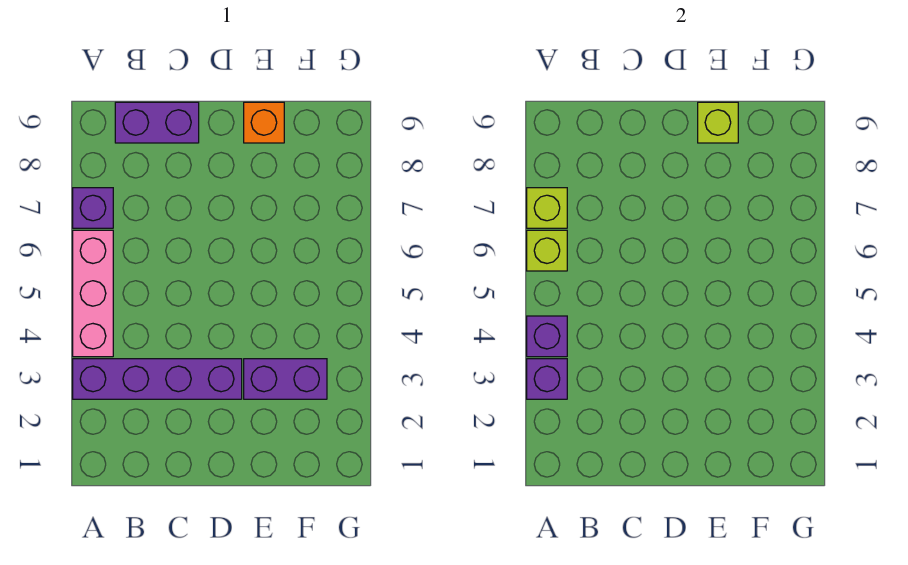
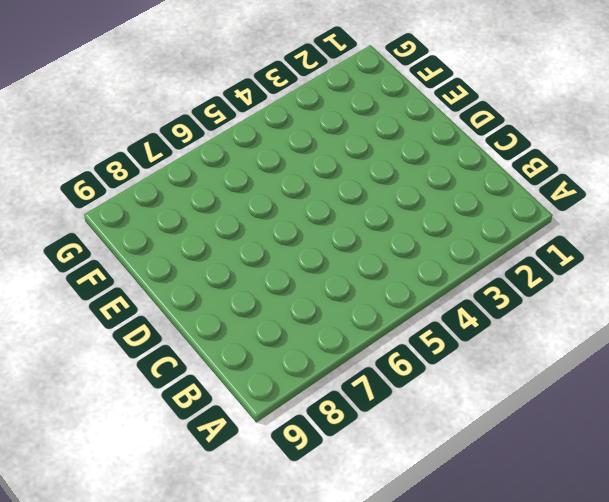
none -> purple 1x4 brick [73,359,242,399]
none -> pink 1x3 brick [73,230,113,357]

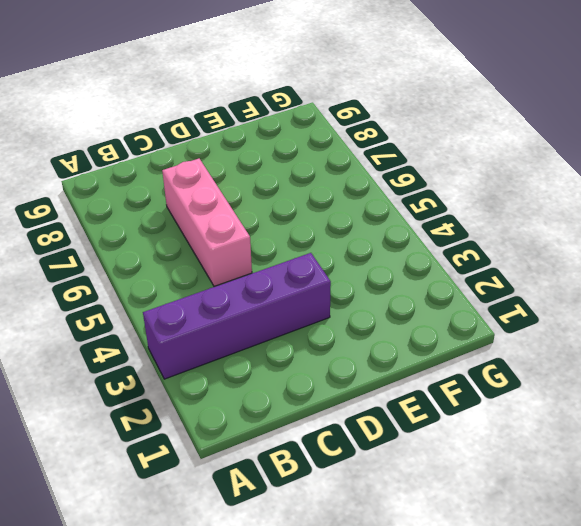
pink 1x3 brick [162,159,252,286] -> pink 1x3 brick moved to [73,230,113,357]
none -> purple 1x1 brick [73,188,113,228]
none -> purple 1x2 brick [115,102,199,143]

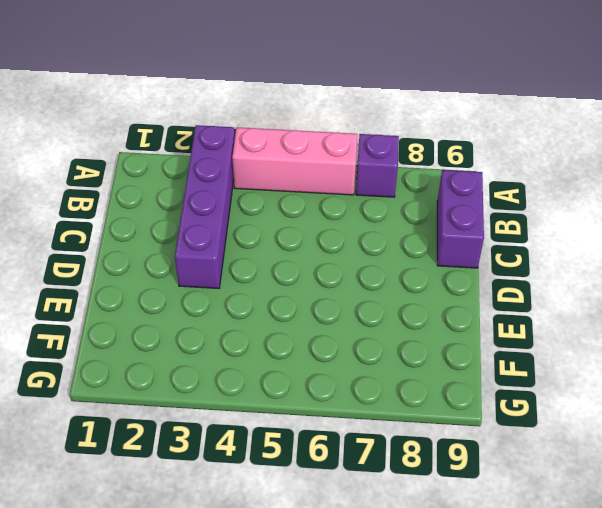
none -> purple 1x2 brick [244,359,327,399]
none -> orange 1x1 brick [244,102,284,143]

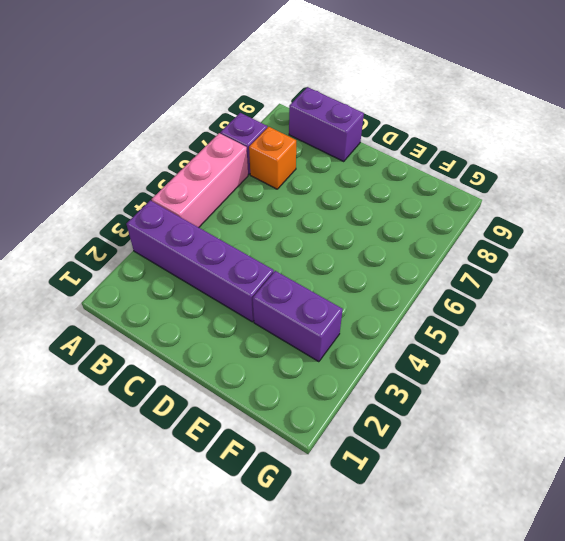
orange 1x1 brick [249,127,296,189] -> orange 1x1 brick moved to [244,102,284,143]
none -> purple 1x1 brick [527,359,567,399]
none -> purple 1x1 brick [527,316,567,357]

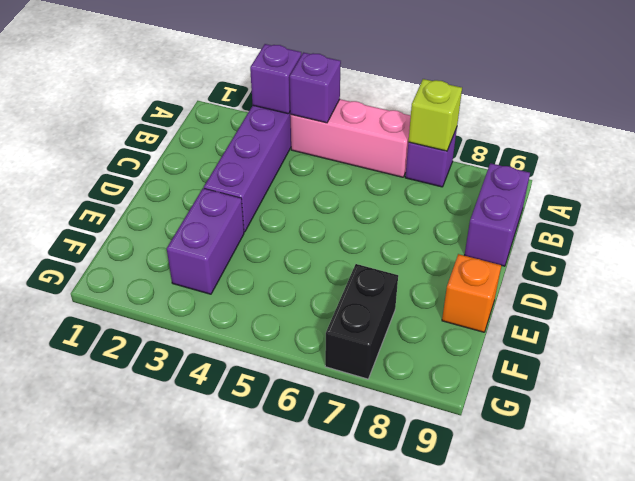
black 1x2 brick [325,264,398,379] -> none
none -> lime 1x1 brick [527,230,567,271]
none -> lime 1x1 brick [698,102,738,143]

